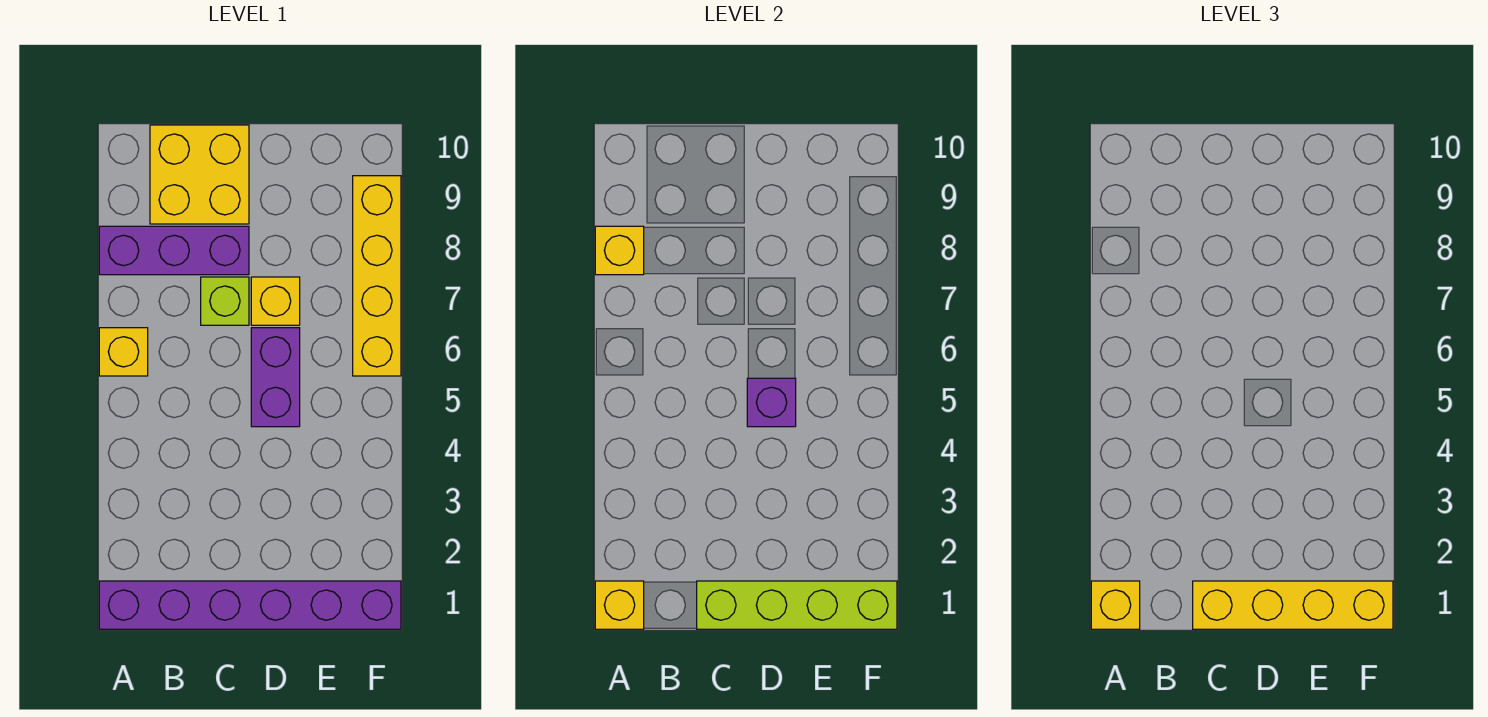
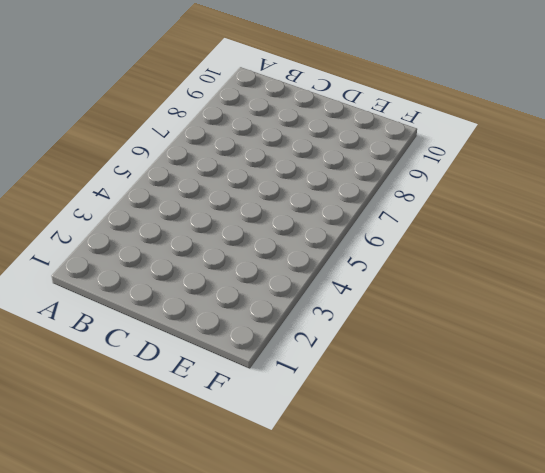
none -> purple 1x6 brick [99,581,401,629]
none -> yellow 1x1 brick [99,328,148,376]
none -> purple 1x3 brick [99,226,249,275]

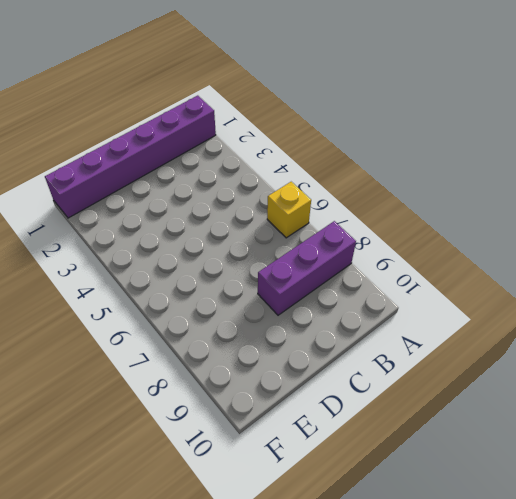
none -> yellow 2x2 brick [150,125,249,224]
none -> lime 1x1 brick [201,277,249,325]
none -> purple 1x2 brick [251,328,300,427]

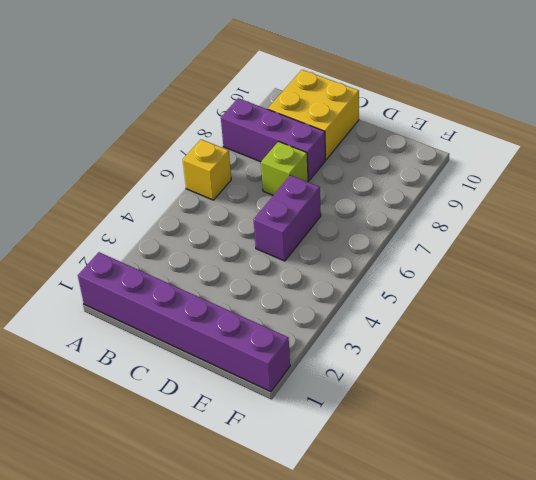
none -> yellow 1x1 brick [251,277,300,325]
none -> yellow 1x4 brick [353,176,401,376]
none -> yellow 1x1 brick [595,581,644,629]

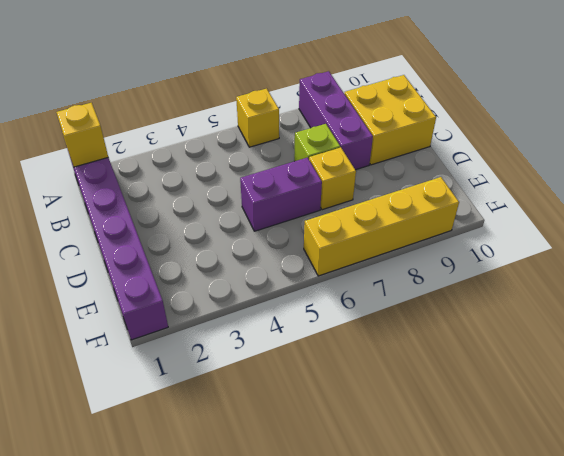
none -> yellow 1x1 brick [595,226,644,275]
none -> lime 1x4 brick [697,581,897,629]
none -> purple 1x1 brick [747,378,796,427]

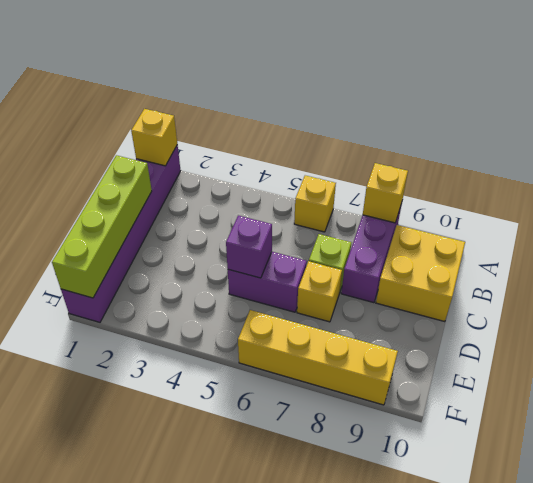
none -> yellow 1x1 brick [1091,581,1140,629]
none -> yellow 1x4 brick [1193,581,1393,629]

